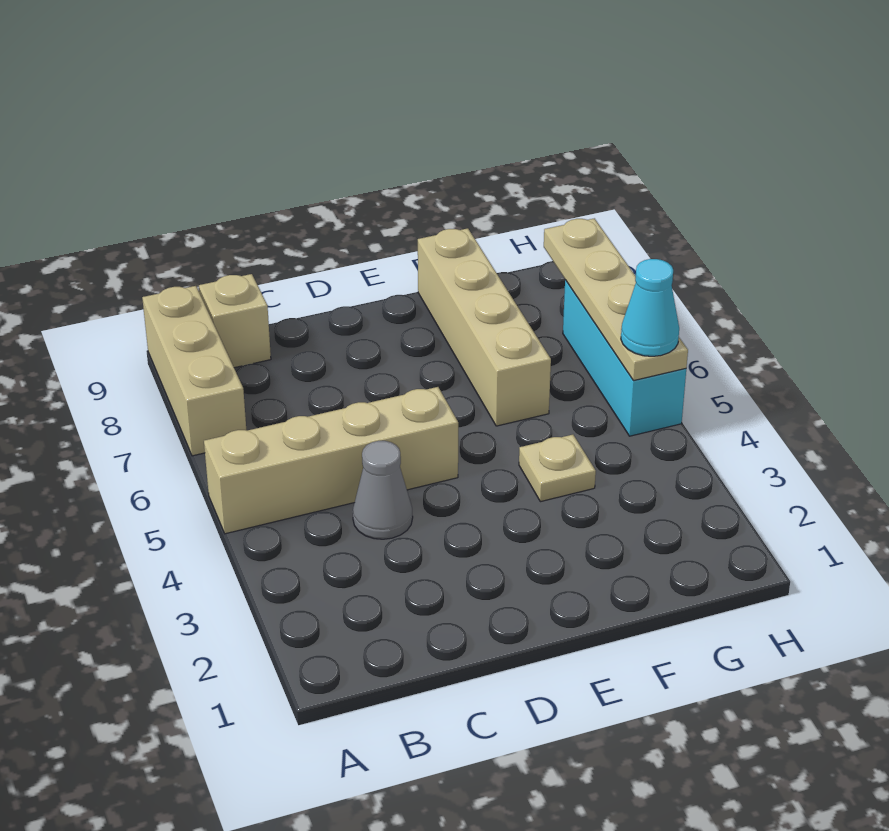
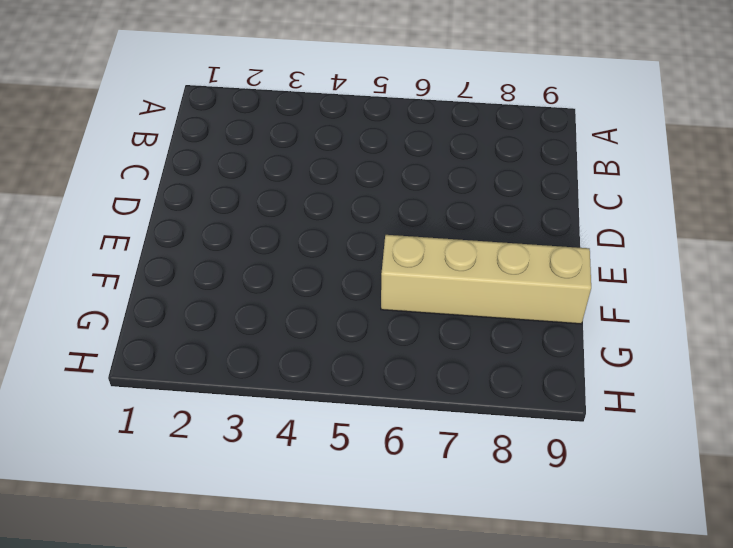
none -> tan 1x4 brick [204,387,458,534]
none -> tan 1x3 brick [142,286,246,456]

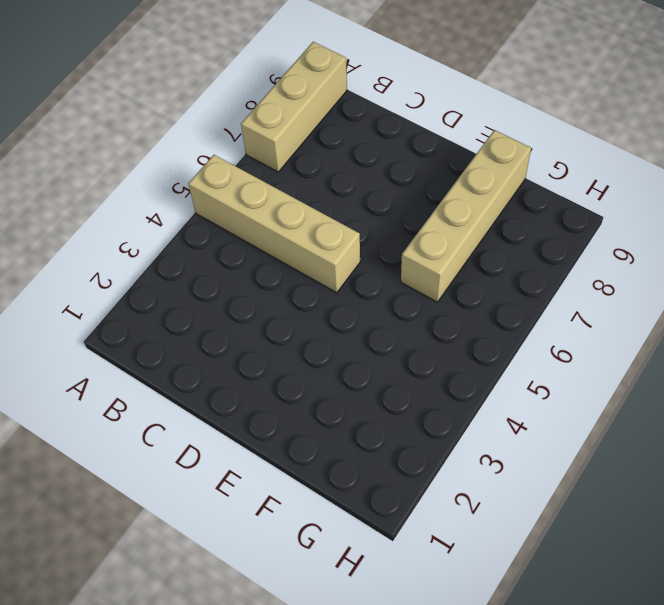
none -> tan 1x1 brick [199,274,271,368]
none -> grey 1x1 cone [353,441,413,539]

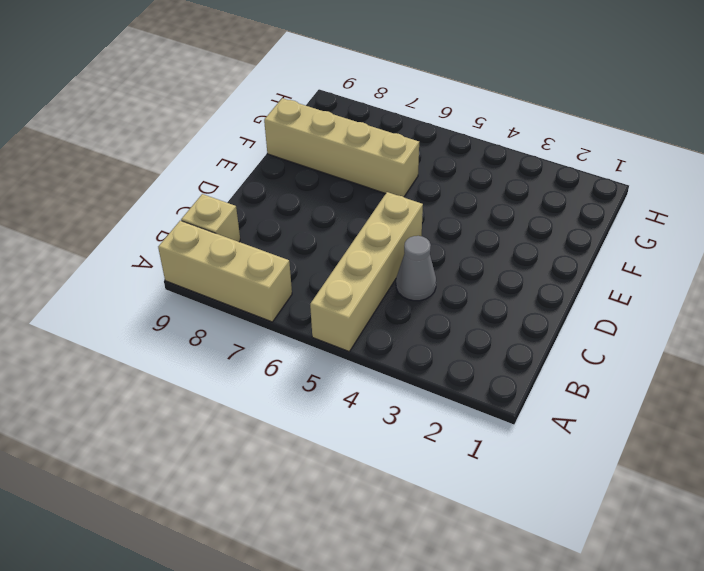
none -> tan 1x1 plate [519,435,596,502]
none -> cyan 1x3 brick [563,280,686,436]

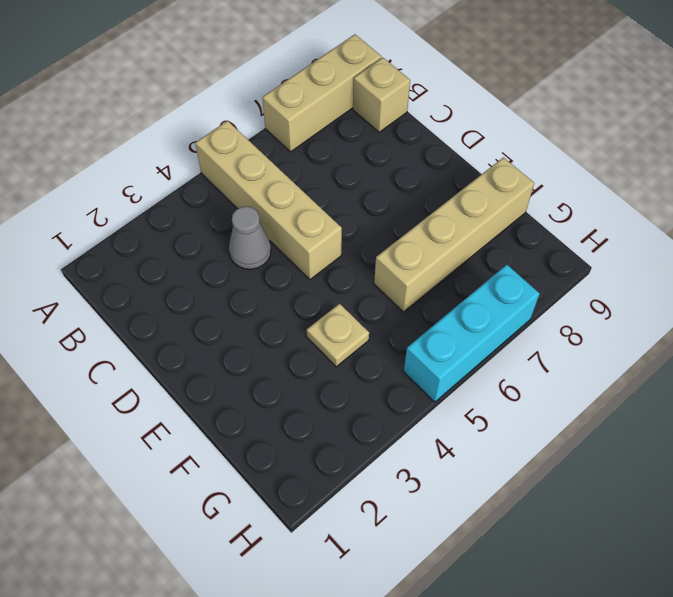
none -> tan 1x4 plate [544,218,688,381]
none -> cyan 1x1 cone [621,259,679,356]

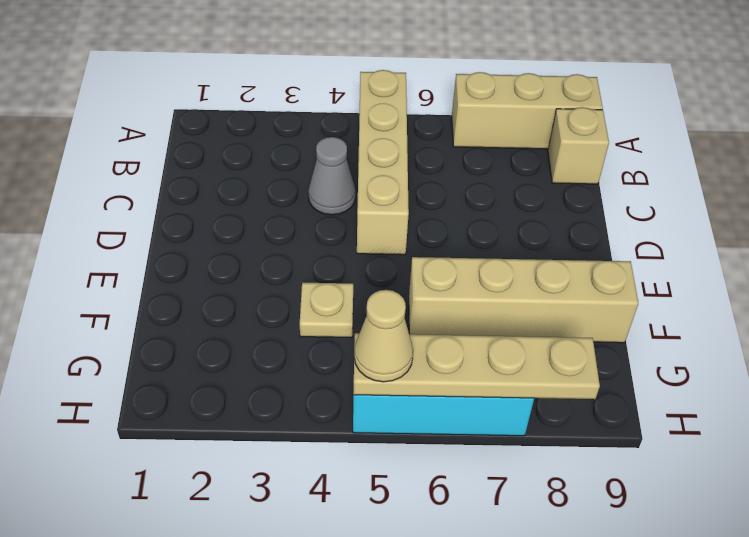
tan 1x1 cone [354,290,413,382] -> cyan 1x1 cone [621,259,679,356]

